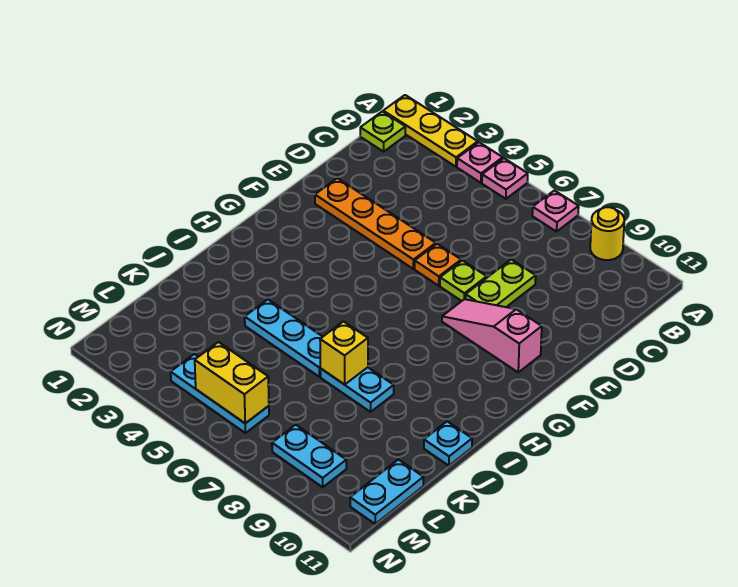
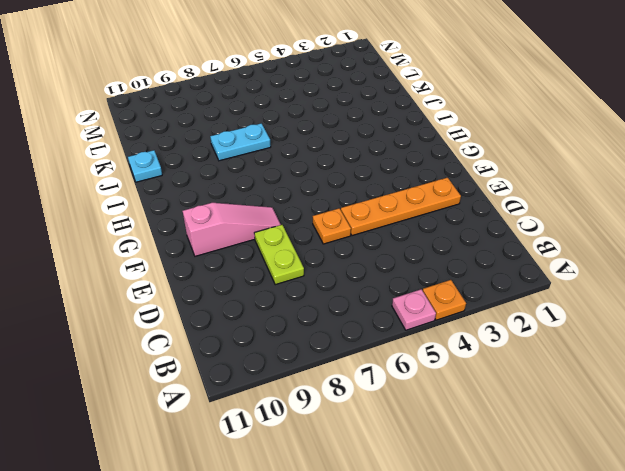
orange 1x1 plate [423,280,466,320] -> pink 1x1 plate [457,142,503,183]
none -> yellow 1x3 plate [383,95,478,167]
none -> pink 1x1 plate [532,190,579,232]
none -> yellow 1x1 round brick [590,207,624,260]

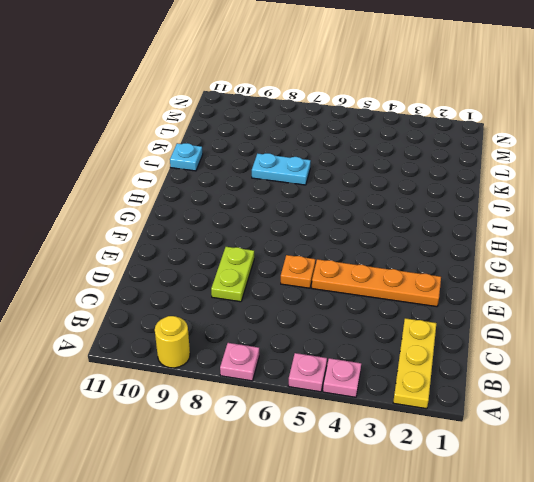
yellow 1x3 plate [393,318,436,409] -> yellow 1x3 plate turned to [383,95,478,167]
none -> lime 1x1 plate [360,112,405,152]
none -> lime 1x1 plate [440,260,487,301]
none -> pink 1x3 slope [442,299,542,372]

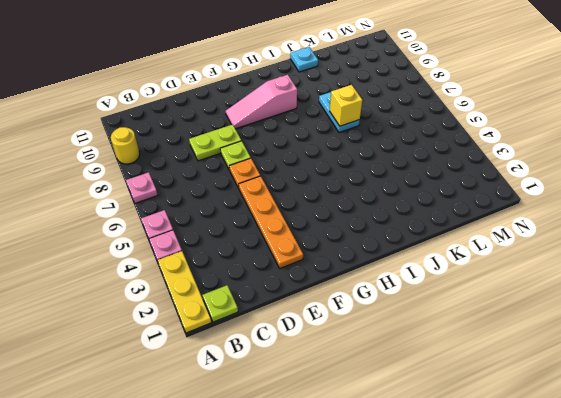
pink 1x3 slope [226,75,297,129] -> pink 1x3 slope turned to [442,299,542,372]
none -> cyan 1x3 plate [245,299,323,377]
none -> cyan 1x2 plate [350,460,423,524]
none -> cyan 1x3 plate [171,354,269,433]

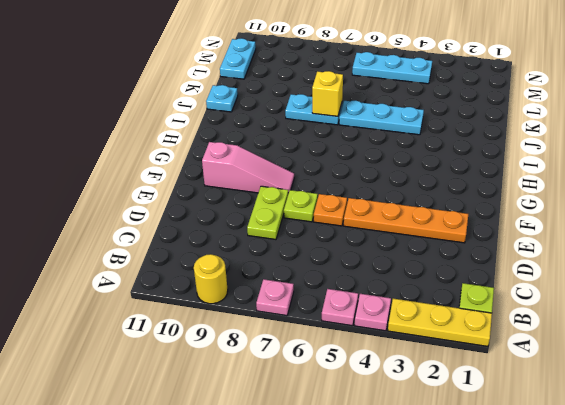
none -> cyan 1x2 plate [272,425,346,487]
none -> yellow 1x2 brick [195,342,269,423]

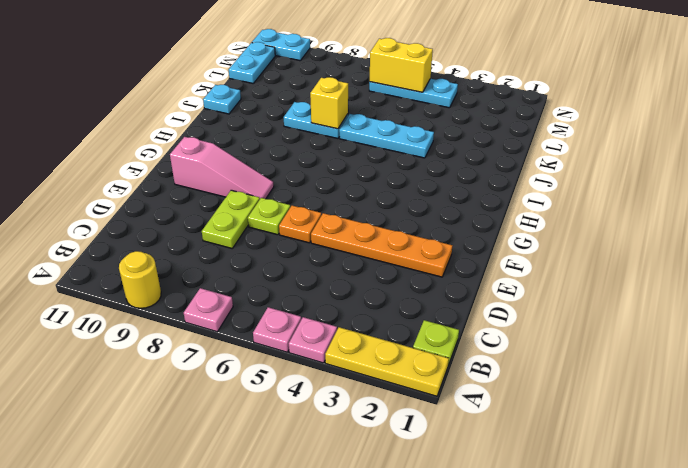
cyan 1x2 plate [252,29,310,61] -> cyan 1x2 plate moved to [272,425,346,487]

